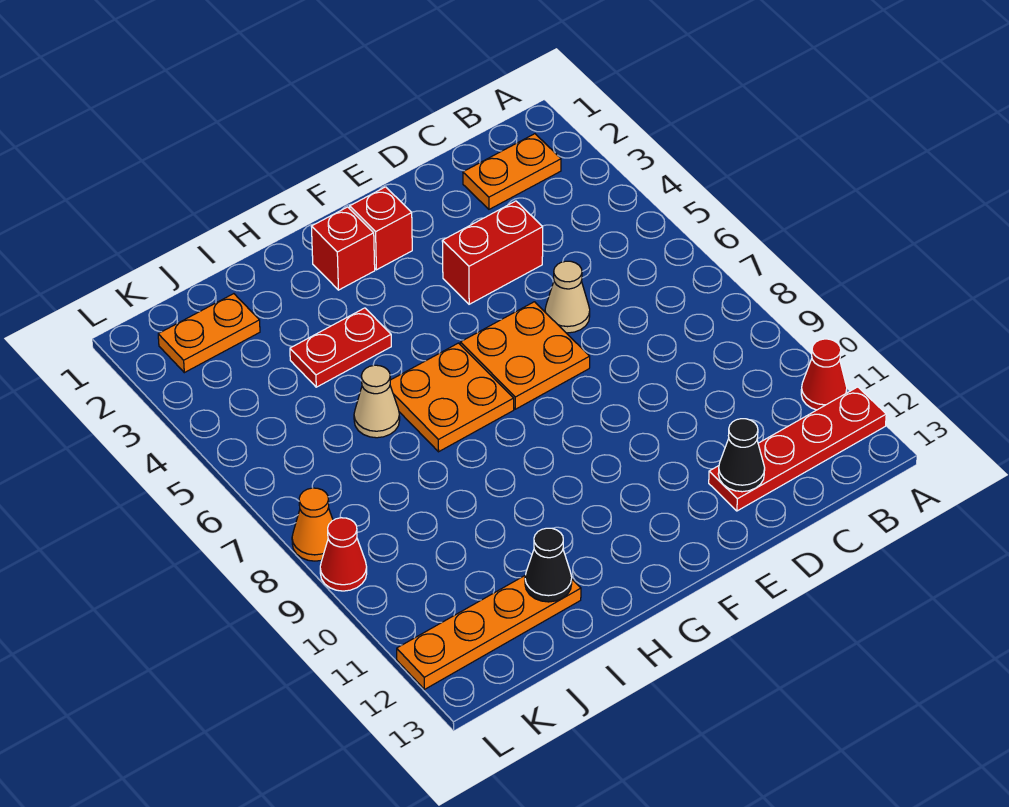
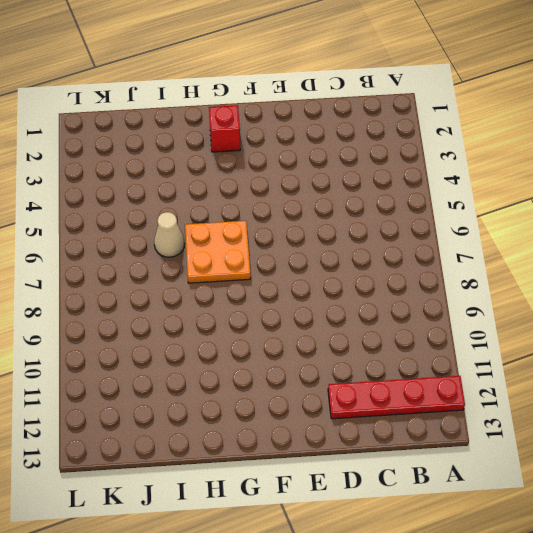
none -> red 1x1 cone [801,339,847,410]
none -> orange 1x2 plate [463,134,561,209]
none -> red 1x2 brick [442,201,543,304]

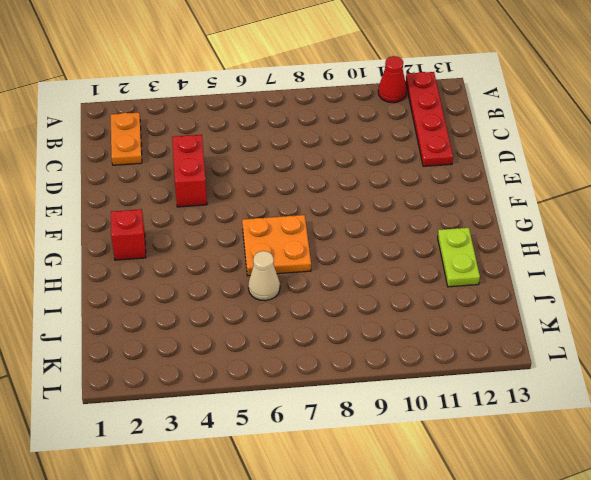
lime 1x2 plate [438,228,480,287] -> orange 1x4 plate [397,576,581,689]
none -> tan 1x1 cone [545,261,590,333]
none -> orange 2x2 plate [460,302,590,409]
none -> red 1x1 brick [350,187,412,270]

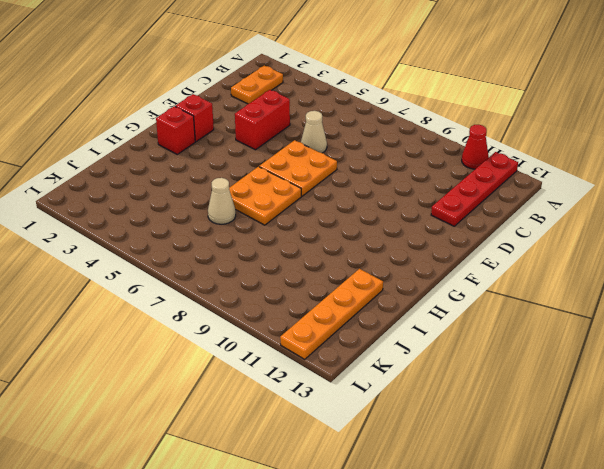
none -> red 1x2 plate [290,308,391,387]
none -> orange 1x2 plate [158,294,260,373]
none -> orange 1x1 cone [292,488,333,561]

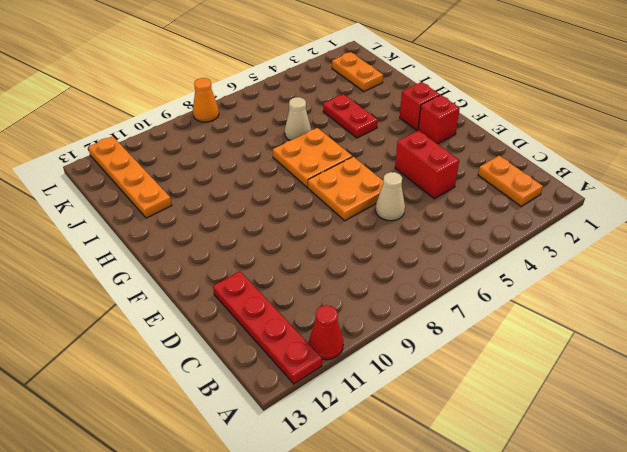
none -> red 1x1 cone [320,518,367,591]
none -> black 1x1 cone [718,419,765,492]
none -> black 1x1 cone [525,528,572,602]

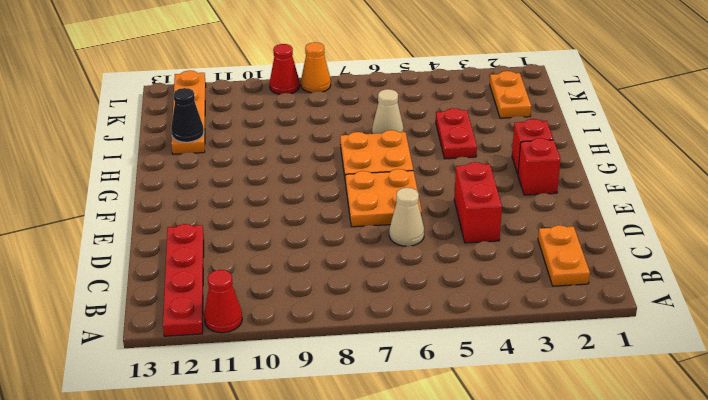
none -> black 1x1 cone [718,419,765,492]

